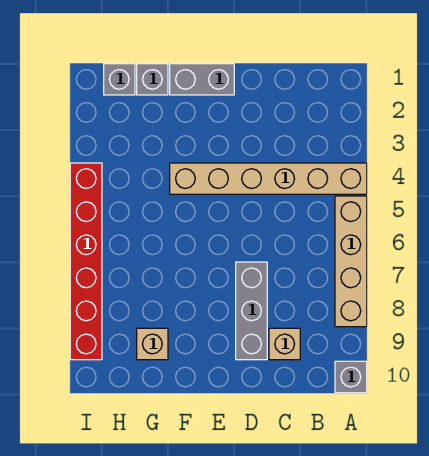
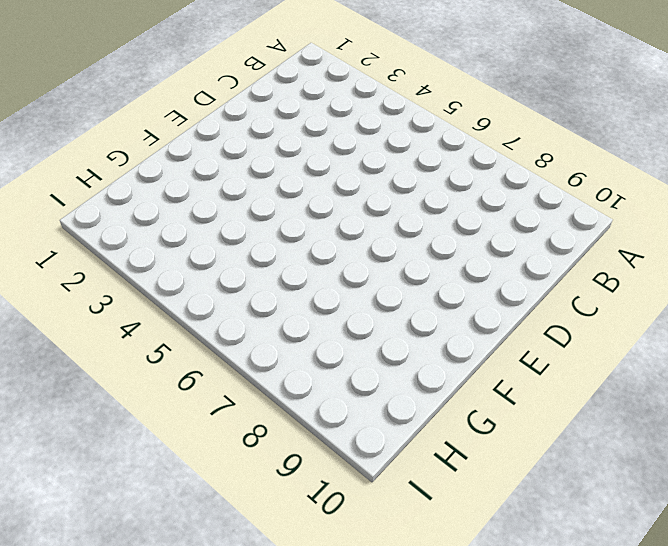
none -> tan 1x6 brick [170,163,367,194]
none -> tan 1x4 brick [335,196,367,327]

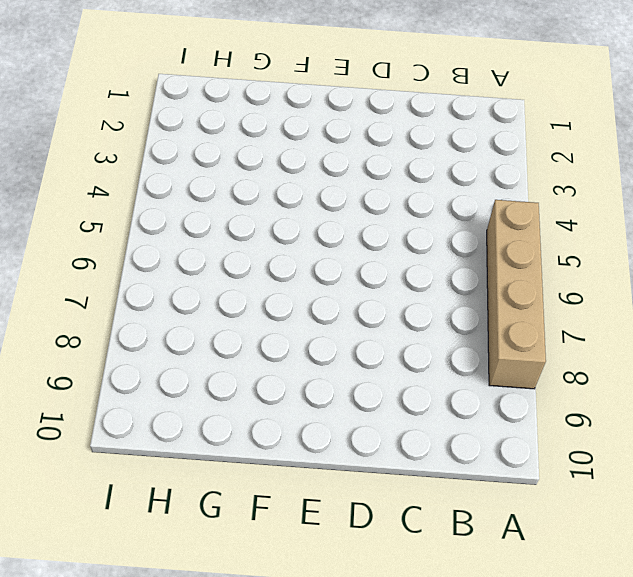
none -> tan 1x6 brick [170,163,367,194]
none -> grey 1x1 brick [335,361,367,393]

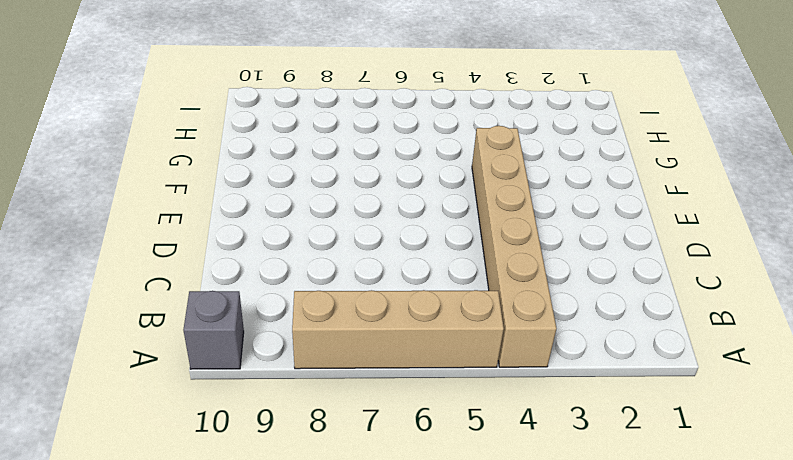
none -> tan 1x1 brick [269,328,300,360]
none -> grey 1x3 brick [236,262,267,360]

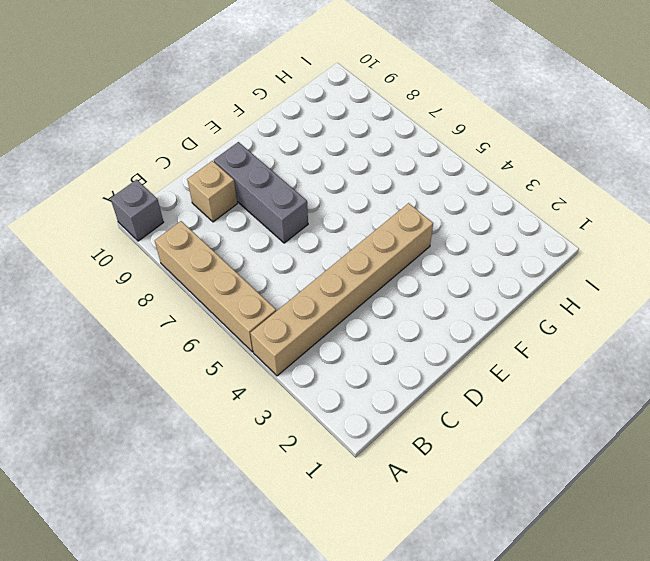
none -> grey 1x2 brick [170,64,234,95]
none -> grey 1x1 brick [137,64,168,95]

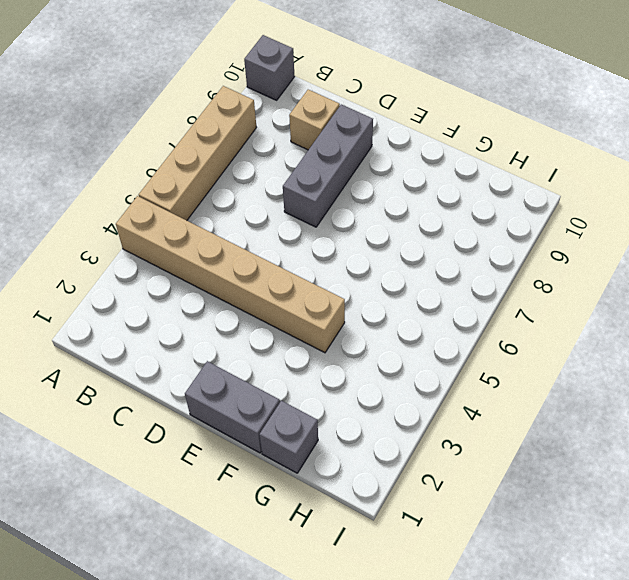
none -> tan 1x1 brick [137,328,168,360]
none -> grey 1x1 brick [104,64,135,95]

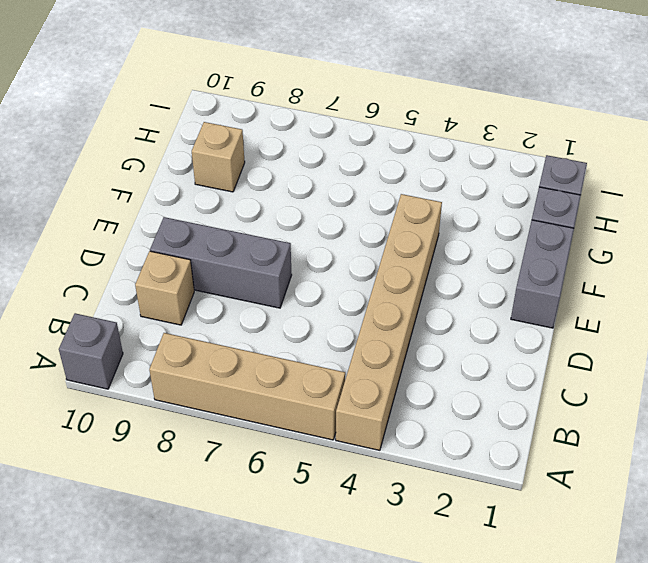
none -> red 1x6 brick [70,163,102,360]

